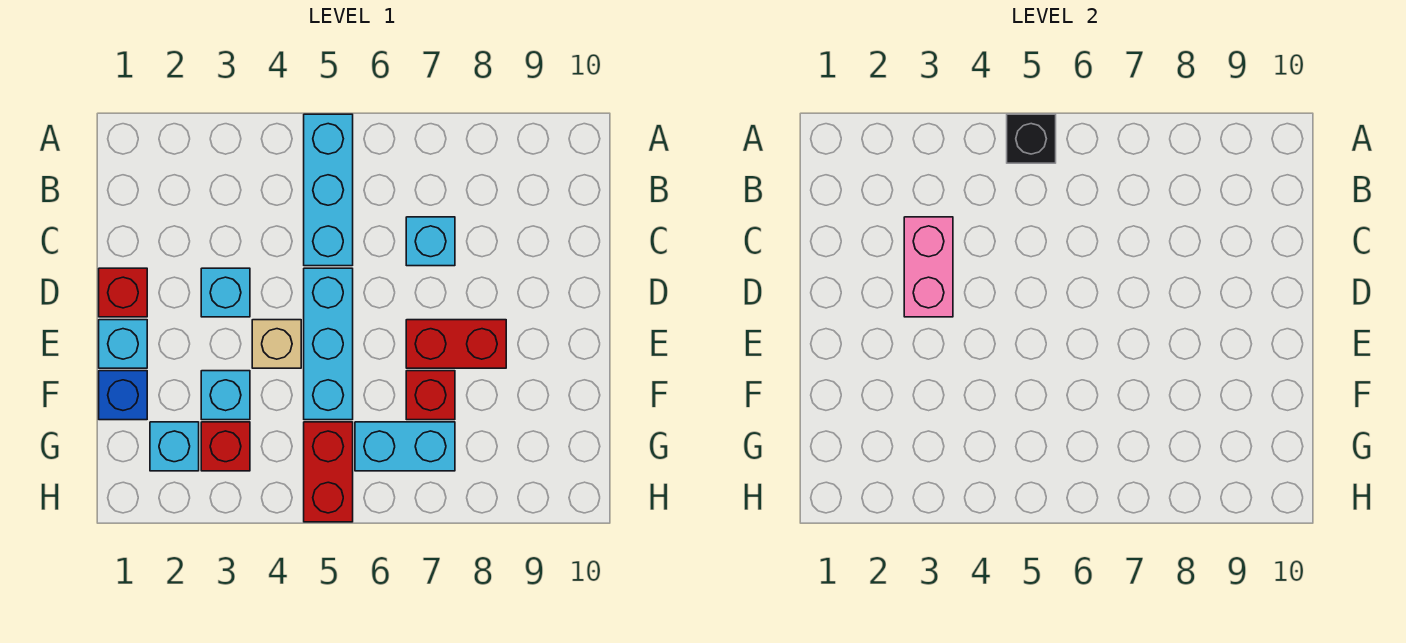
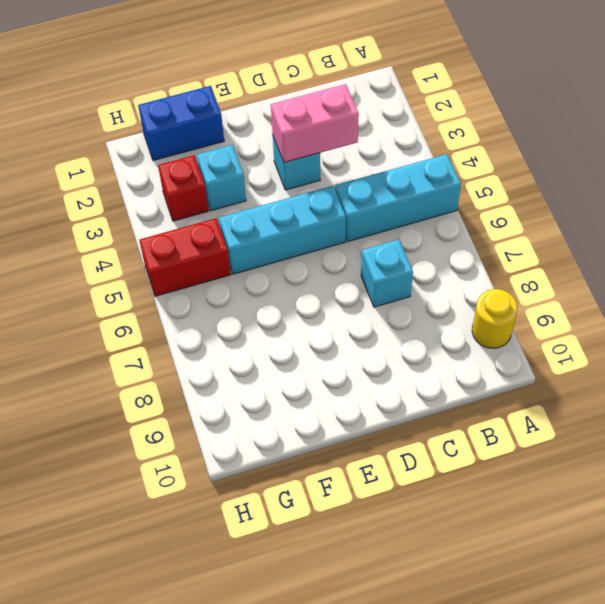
yellow 1x1 round brick [472,289,517,348] -> none
blue 1x2 brick [138,86,224,161] -> blue 1x1 brick [99,371,147,420]
none -> red 1x1 brick [99,268,147,317]
none -> cyan 1x1 brick [99,320,147,368]
none -> tan 1x1 brick [252,320,301,368]

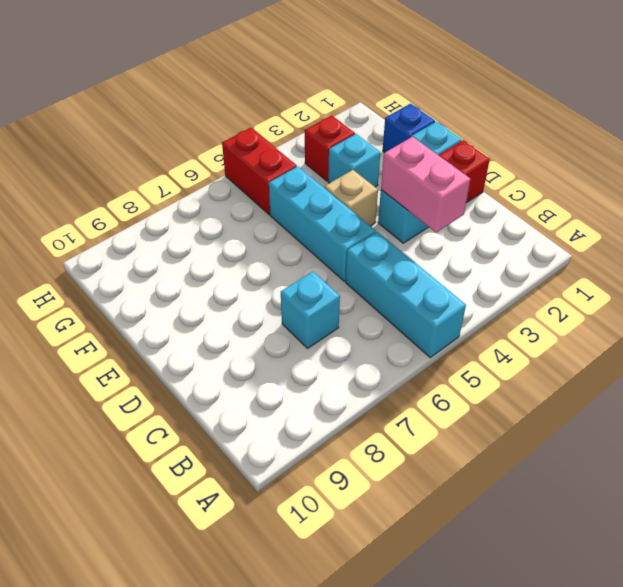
none -> red 1x2 brick [406,320,506,368]
none -> red 1x1 brick [406,371,455,420]
none -> cyan 1x1 brick [150,422,199,471]

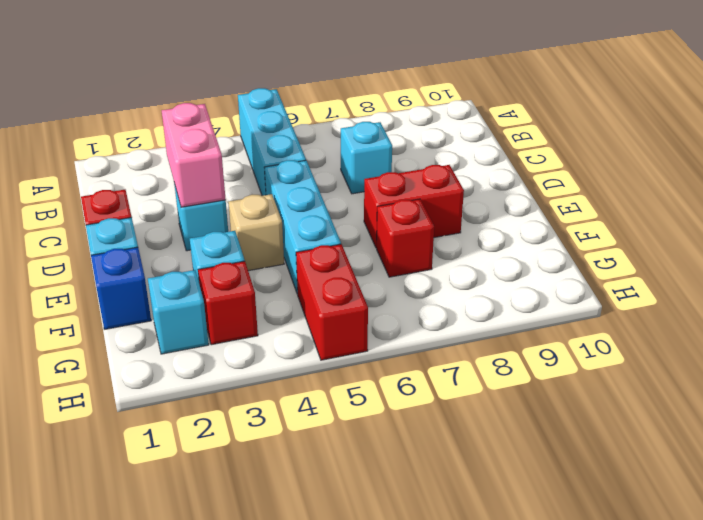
none -> cyan 1x2 brick [355,422,455,471]
none -> black 1x1 brick [1007,114,1056,163]

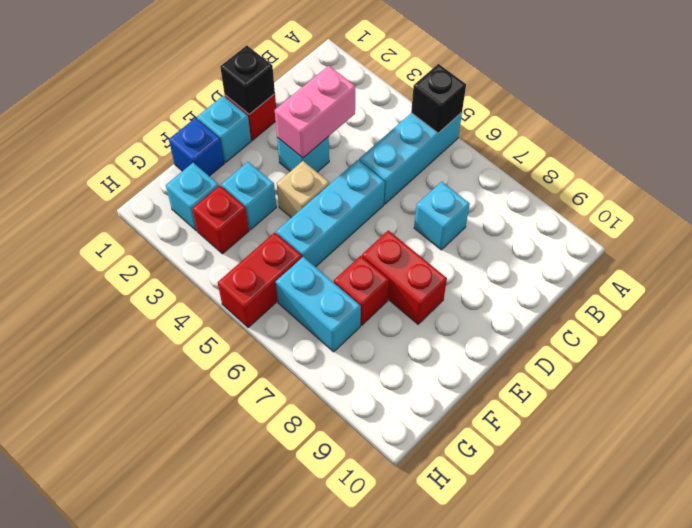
black 1x1 brick [220,46,275,114] -> none

